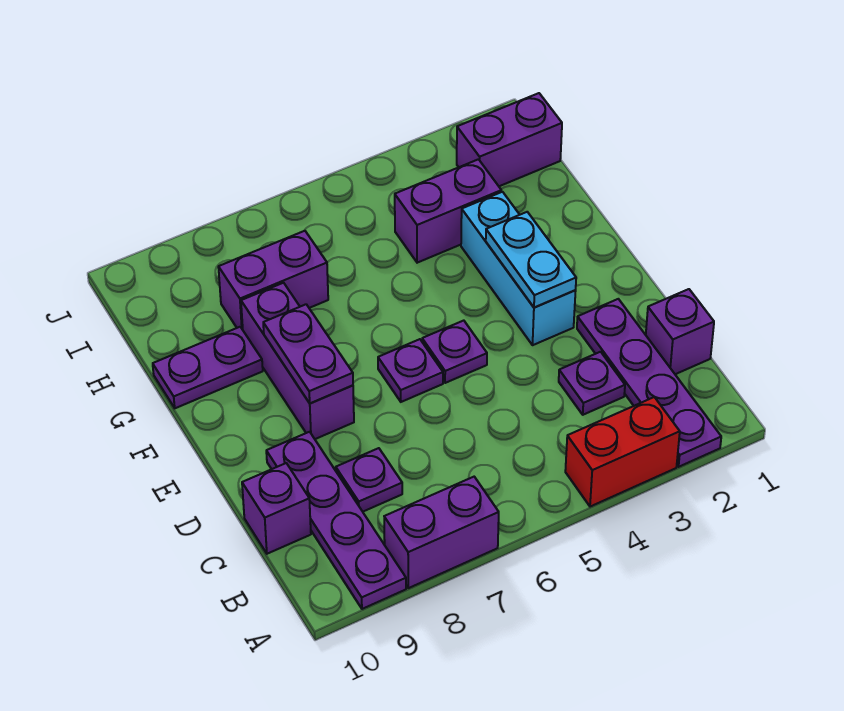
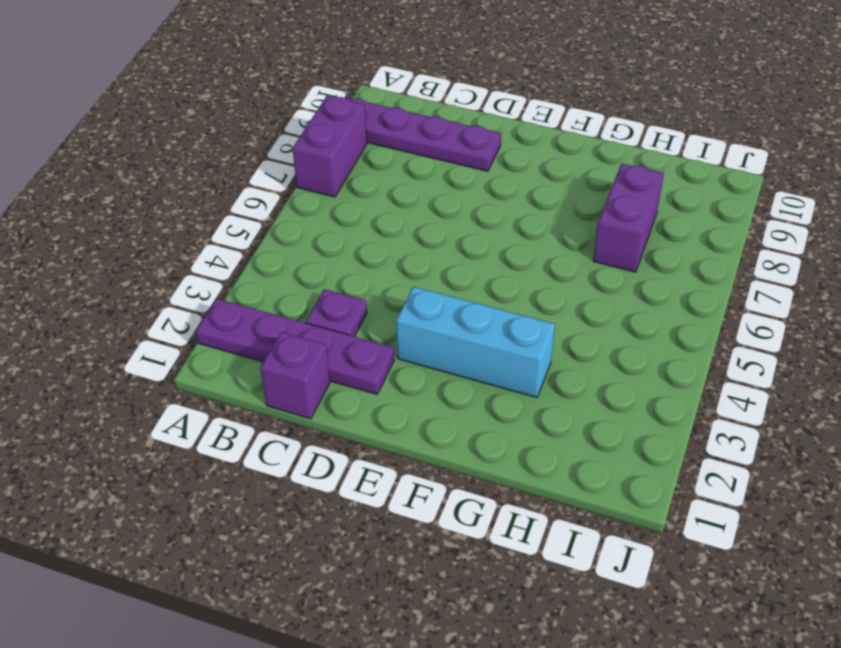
none -> red 1x2 brick [565,397,680,507]
none -> purple 1x1 plate [336,448,402,512]
none -> purple 1x1 brick [242,463,311,554]

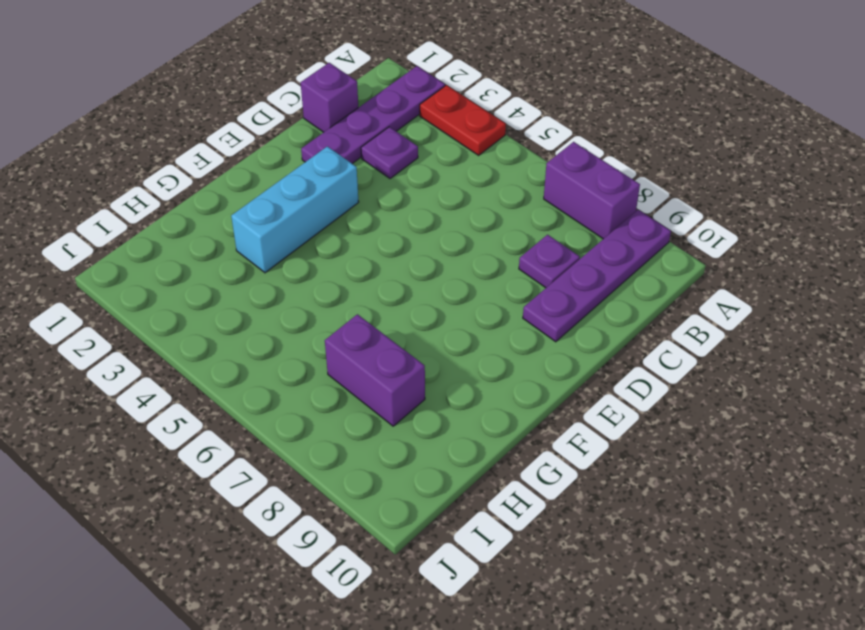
red 1x2 plate [420,85,506,155] -> red 1x2 brick [565,397,680,507]
none -> purple 1x1 brick [242,463,311,554]
none -> purple 1x1 plate [422,321,487,383]
none -> purple 1x1 plate [378,339,443,402]

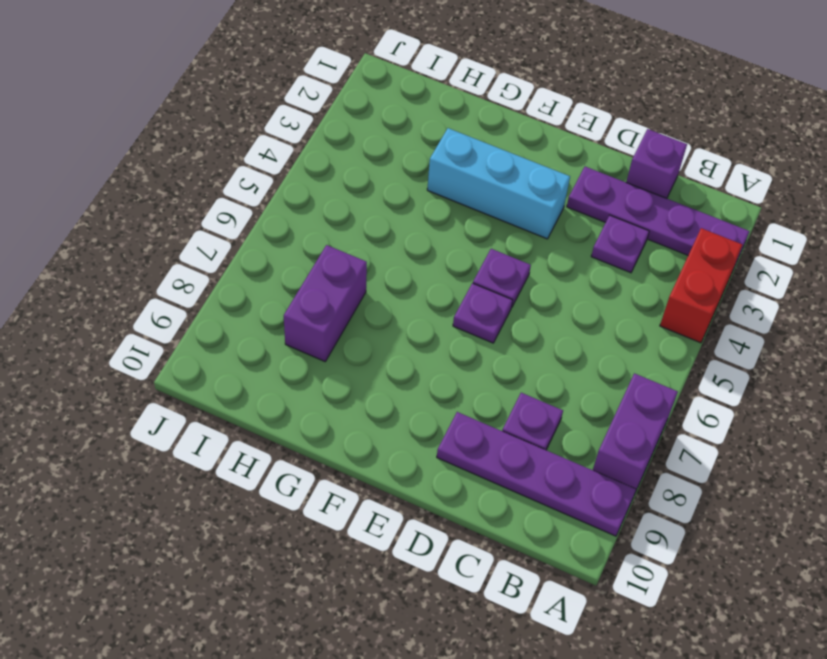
none -> purple 1x1 brick [242,463,311,554]
none -> purple 1x3 brick [241,283,354,439]
none -> purple 1x2 plate [153,327,263,408]

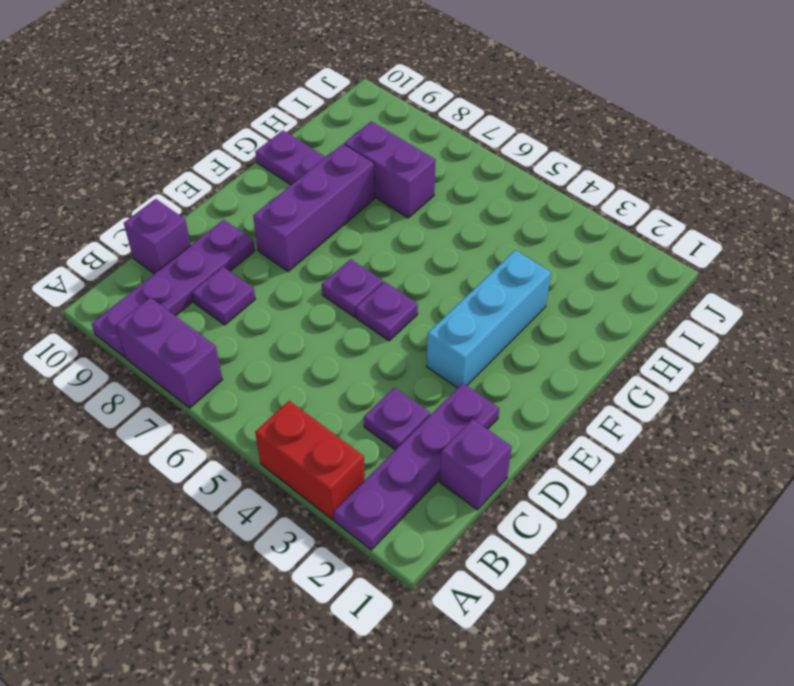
none -> purple 1x2 brick [395,159,501,263]
none -> purple 1x2 brick [457,93,562,186]
none -> cyan 1x2 plate [486,212,576,307]

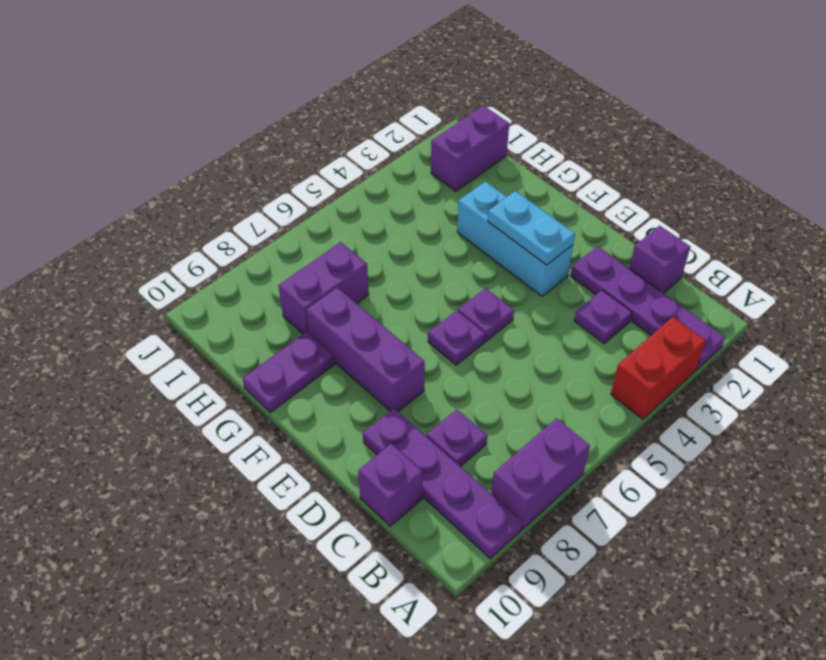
none -> purple 1x2 brick [395,159,501,263]
none -> purple 1x2 plate [263,304,353,403]

